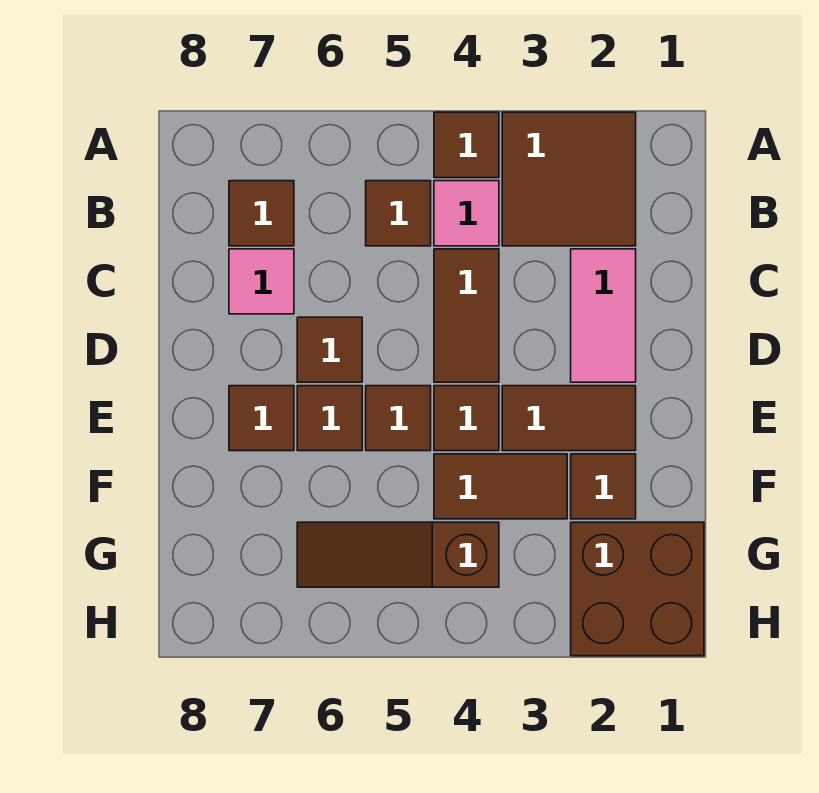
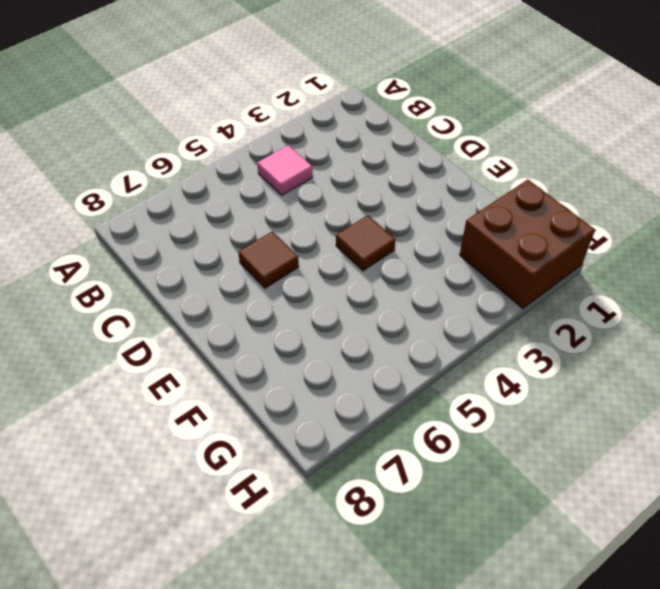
none -> brown 2x2 tile [502,112,636,246]
none -> brown 1x1 tile [434,112,499,178]
none -> brown 1x1 tile [366,181,431,246]

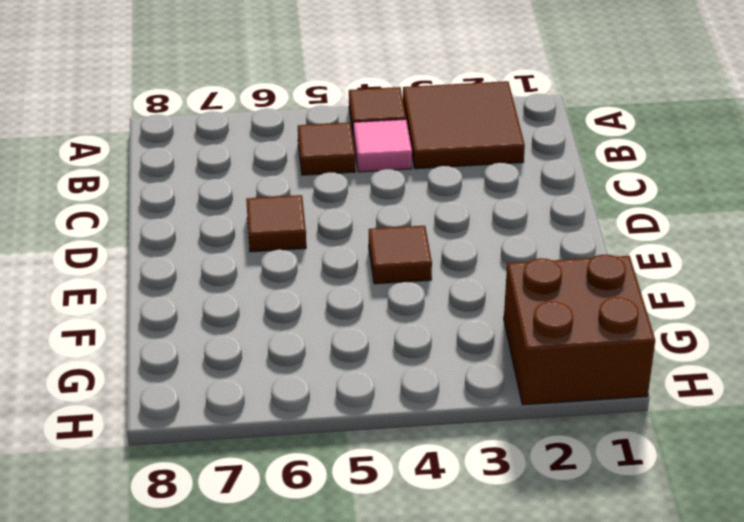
none -> brown 1x1 tile [229,181,294,246]
none -> pink 1x2 tile [571,249,636,382]
none -> brown 1x2 tile [434,249,499,382]

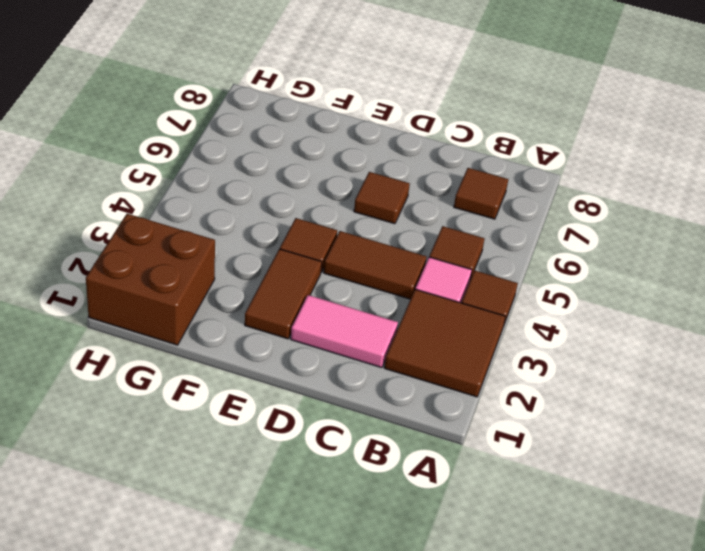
none -> pink 1x1 tile [229,249,294,314]
none -> brown 1x1 tile [366,386,431,451]
none -> brown 1x1 tile [297,386,362,451]

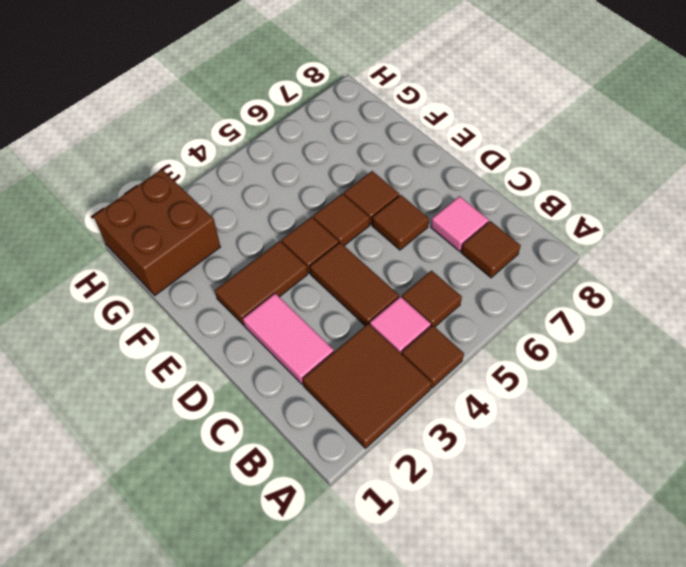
none -> brown 1x1 tile [229,386,294,451]
none -> brown 1x1 tile [571,454,636,519]
none -> brown 1x2 tile [434,454,567,519]

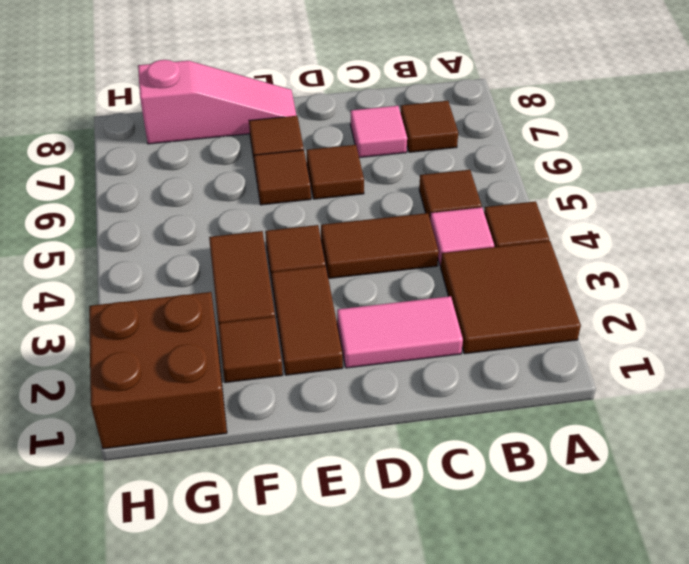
pink 1x3 slope [138,60,296,144] -> none
none -> brown 1x1 tile [366,386,431,451]
none -> brown 1x3 slope [297,522,499,587]

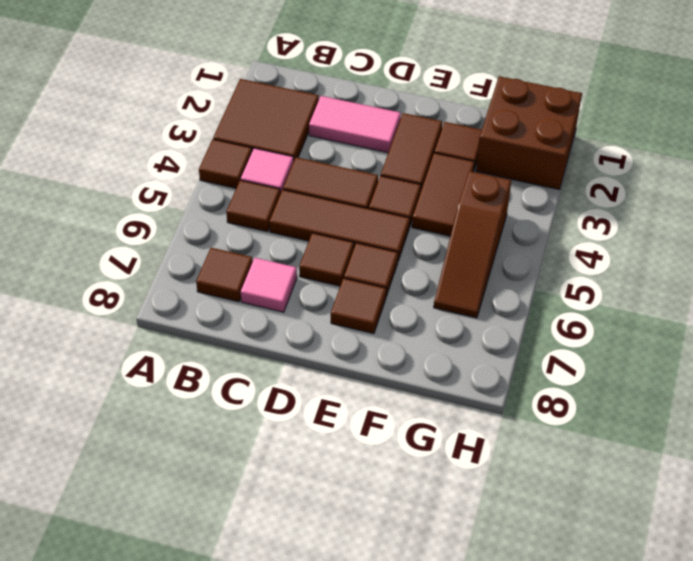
brown 1x3 tile [269,190,410,261] -> brown 1x1 tile [366,386,431,451]

